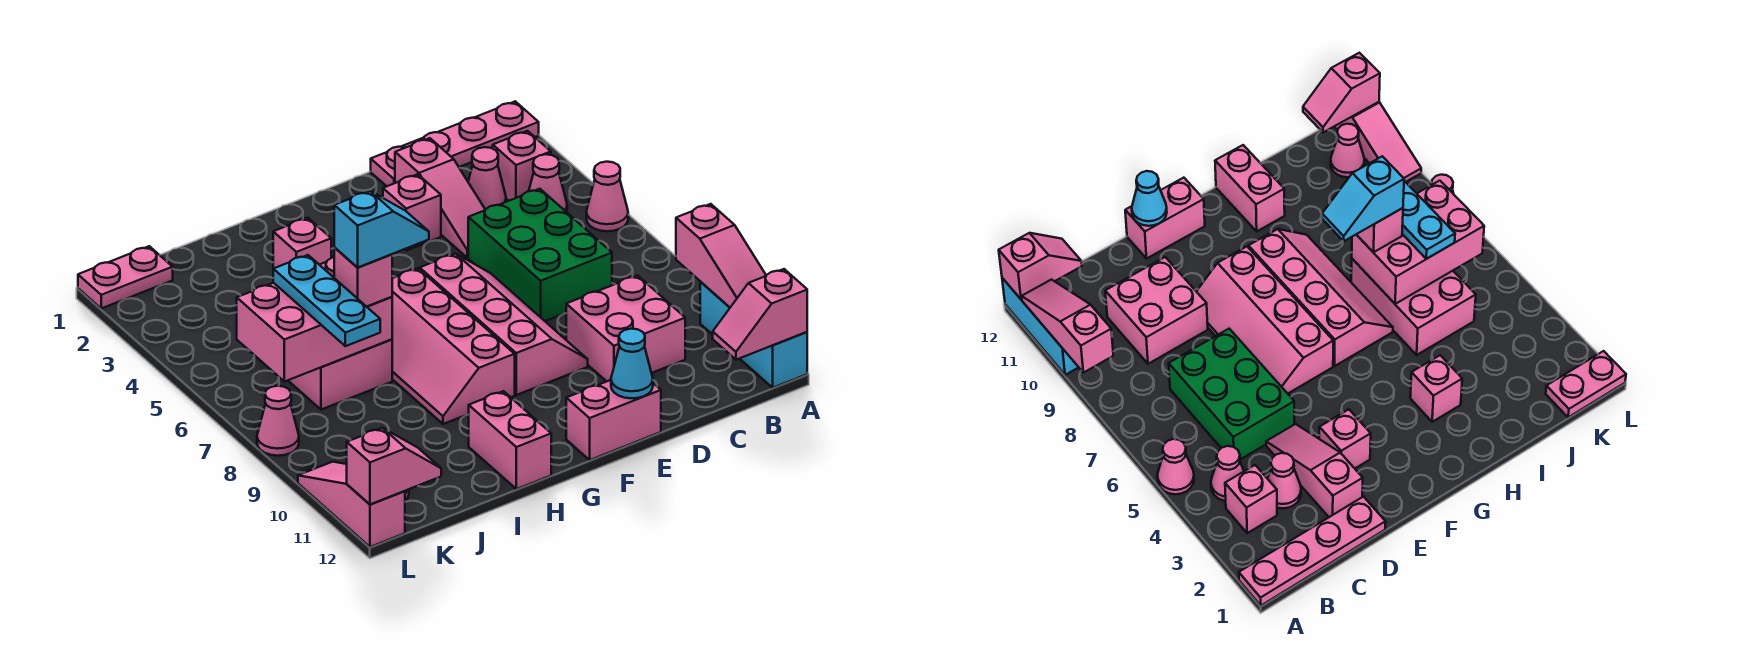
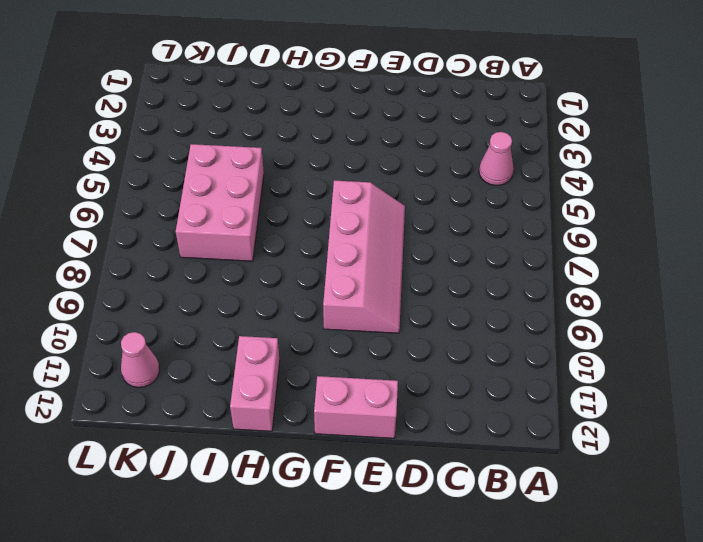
none -> pink 1x4 plate [371,101,539,186]
none -> pink 1x1 cone [586,162,628,231]
none -> cyan 1x3 brick [700,282,807,388]

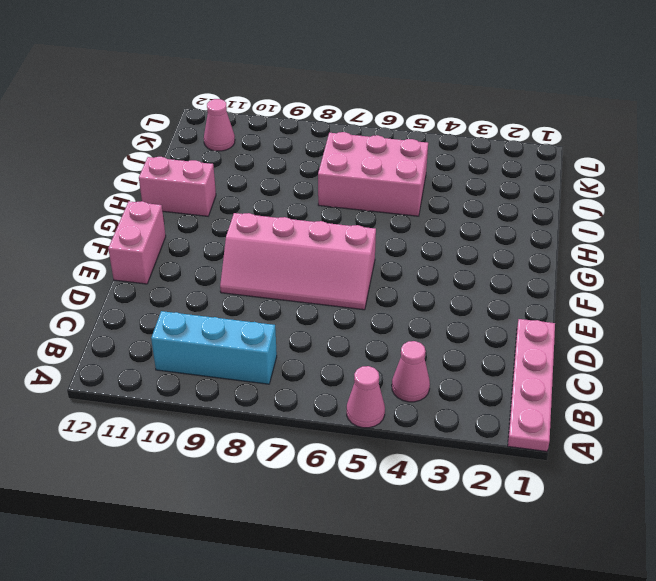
cyan 1x3 brick [151,311,277,384] -> cyan 1x3 brick moved to [700,282,807,388]
none -> pink 1x1 brick [493,131,551,201]
none -> pink 1x1 cone [468,147,506,210]
none -> green 2x3 brick [468,189,612,321]

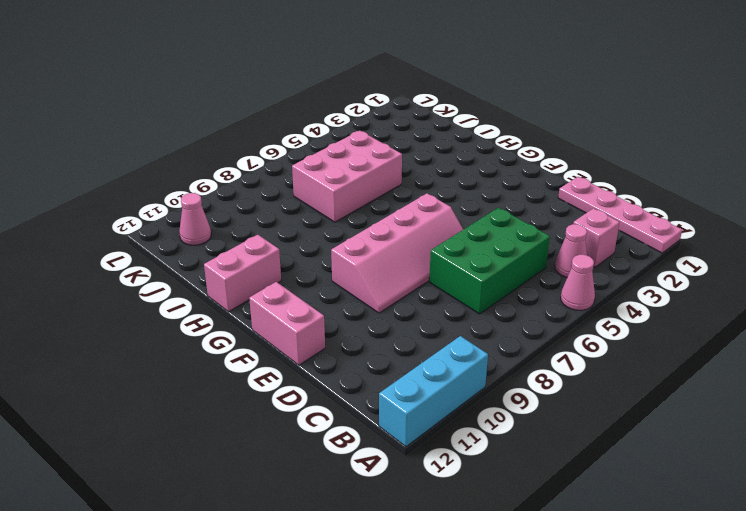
none -> pink 1x1 cone [468,147,506,210]
none -> pink 2x2 brick [566,275,685,381]
none -> pink 1x3 slope [395,138,485,258]

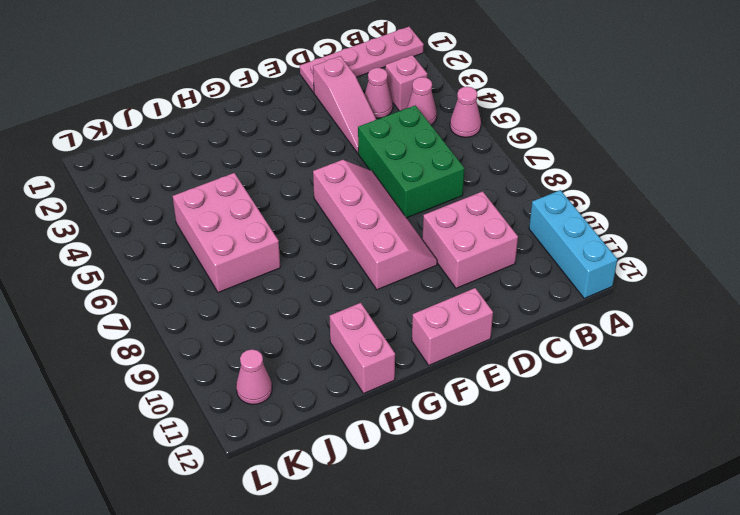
none -> pink 1x1 brick [383,174,441,250]
none -> pink 2x4 slope [392,268,515,424]
none -> pink 1x1 brick [273,218,331,269]

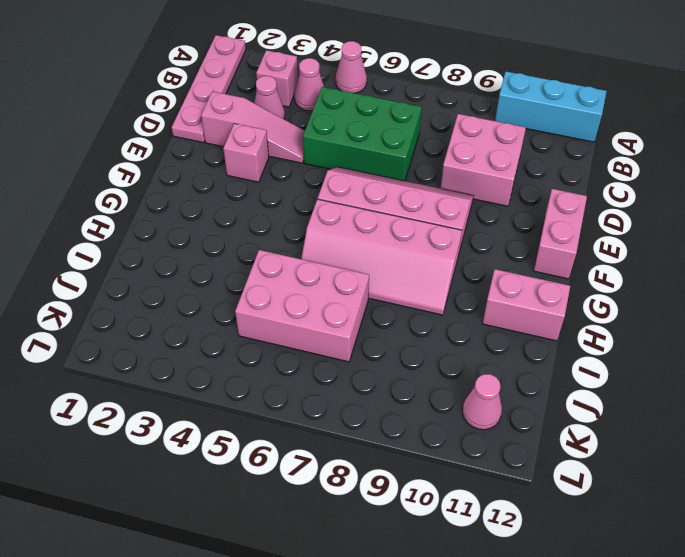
none -> pink 1x1 brick [273,218,331,269]
none -> pink 1x2 plate [78,246,173,308]
none -> pink 1x1 cone [257,386,299,456]

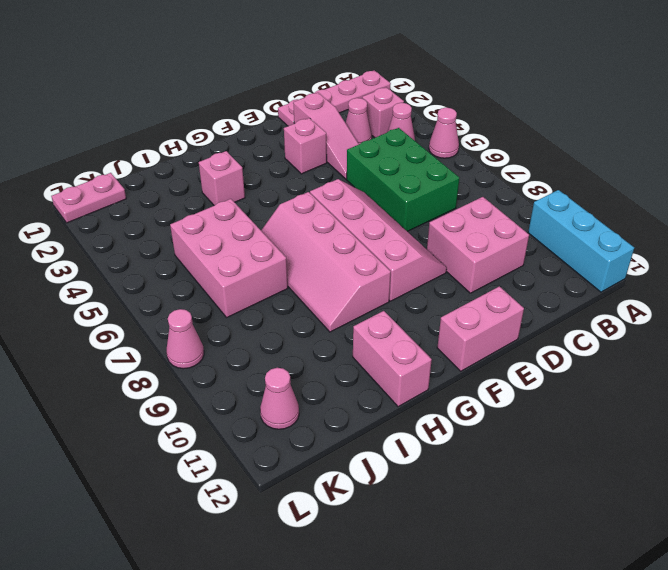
none -> pink 1x3 slope [298,462,405,547]
none -> pink 1x3 slope [676,204,766,307]
none -> pink 1x2 slope [713,269,807,360]

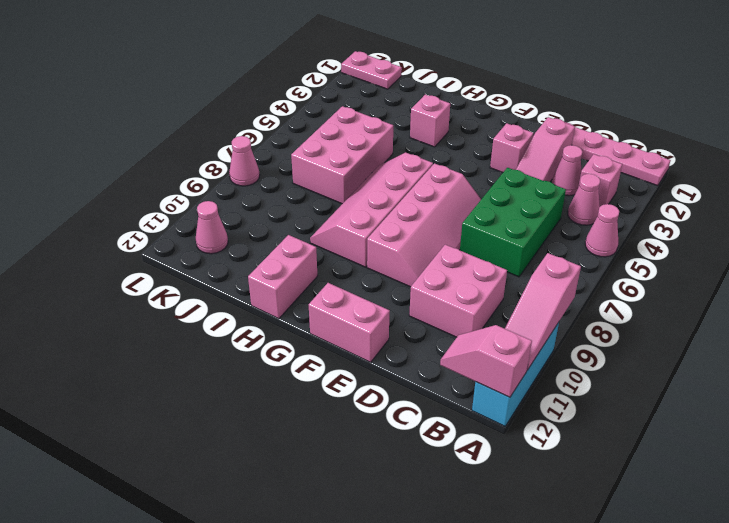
none -> pink 1x3 slope [298,462,405,547]
none -> cyan 1x1 cone [611,329,653,398]
none -> pink 2x3 brick [237,257,392,382]

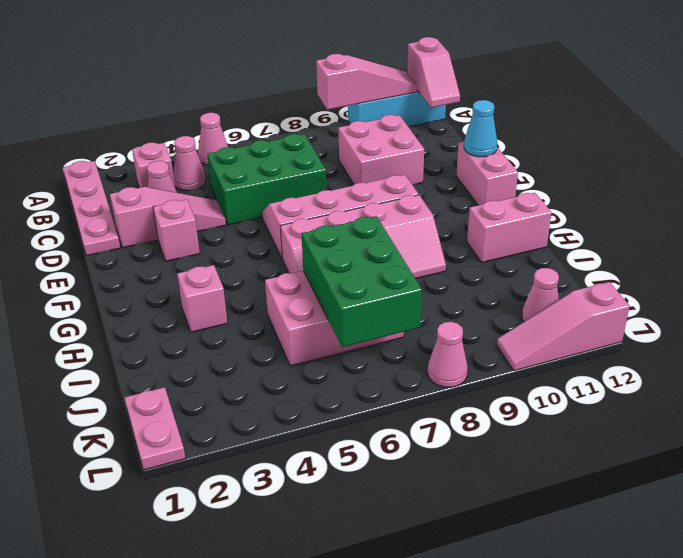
green 2x3 brick [301,216,422,347] -> pink 2x3 brick [237,257,392,382]
none -> pink 1x2 slope [347,428,441,504]
none -> pink 1x1 brick [334,248,392,307]
none -> cyan 1x3 plate [273,255,380,346]

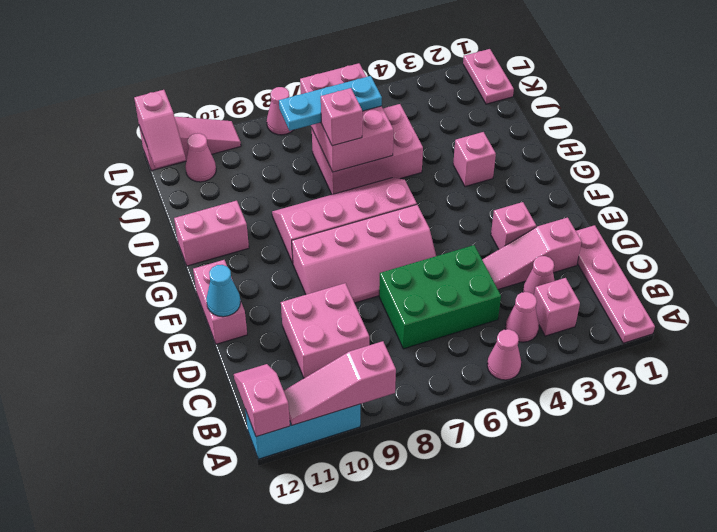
none -> cyan 1x2 slope [334,191,429,268]

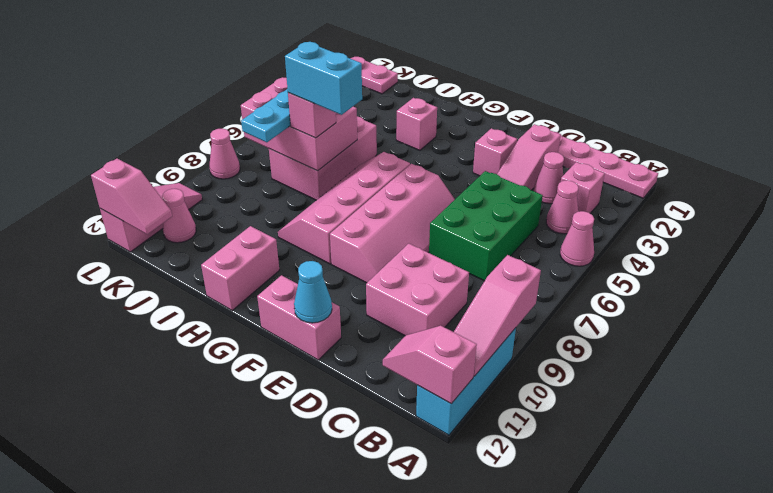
cyan 1x2 brick [285,42,362,115] -> cyan 1x2 slope [334,191,429,268]

